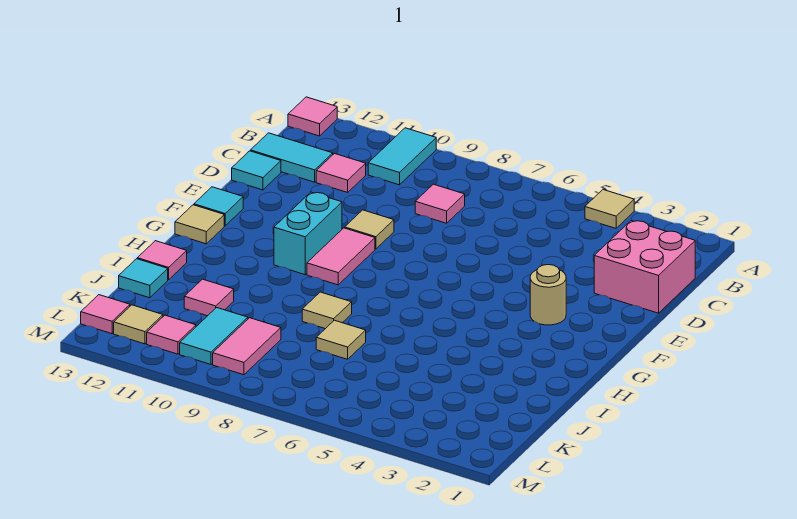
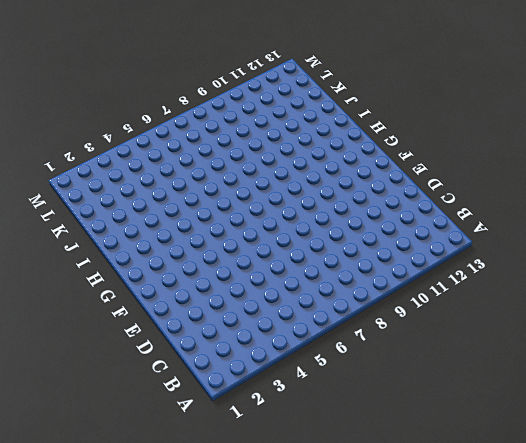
none -> tan 1x1 tile [585,190,634,228]
none -> cyan 1x2 tile [368,128,436,185]
none -> pink 1x1 tile [288,97,337,136]

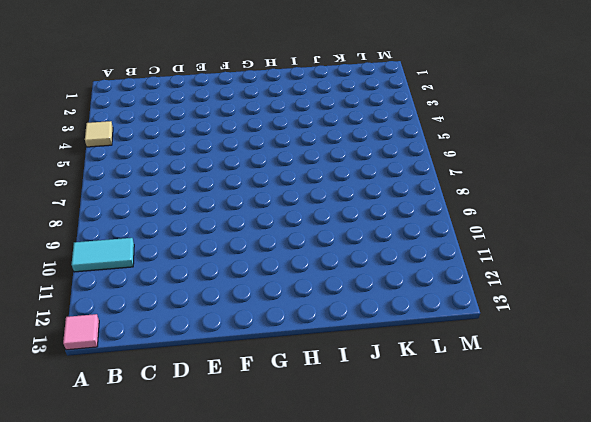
none -> pink 2x2 brick [594,220,695,313]
none -> pink 1x1 tile [415,184,465,223]
none -> pink 1x1 tile [316,154,366,192]

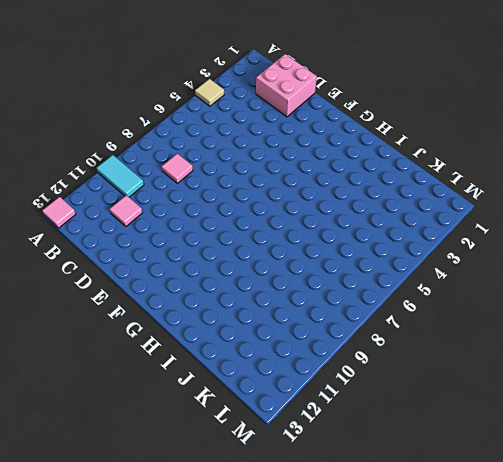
none -> cyan 1x2 tile [250,133,333,182]
none -> cyan 1x1 tile [232,151,281,190]
none -> tan 1x1 tile [345,210,394,249]

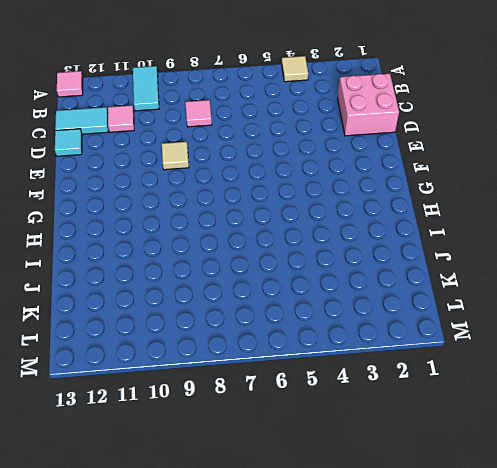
none -> tan 1x1 round brick [530,265,566,325]
none -> pink 1x2 tile [307,228,375,285]
none -> cyan 1x2 brick [274,192,342,275]

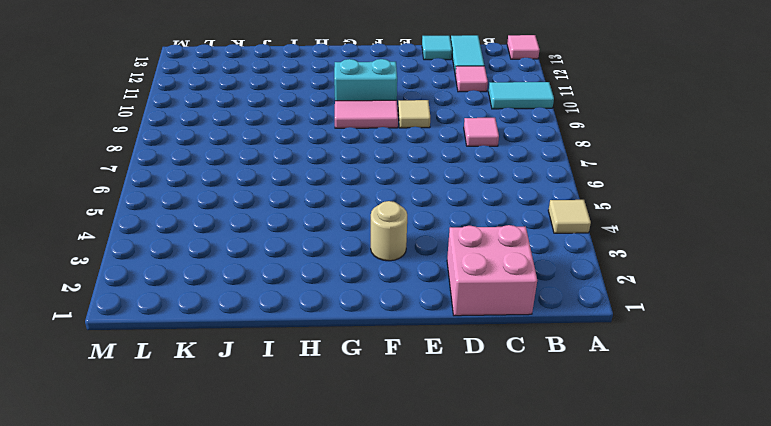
none -> cyan 1x1 tile [194,187,243,226]
none -> tan 1x1 tile [175,205,224,244]
none -> tan 1x1 tile [302,292,352,329]

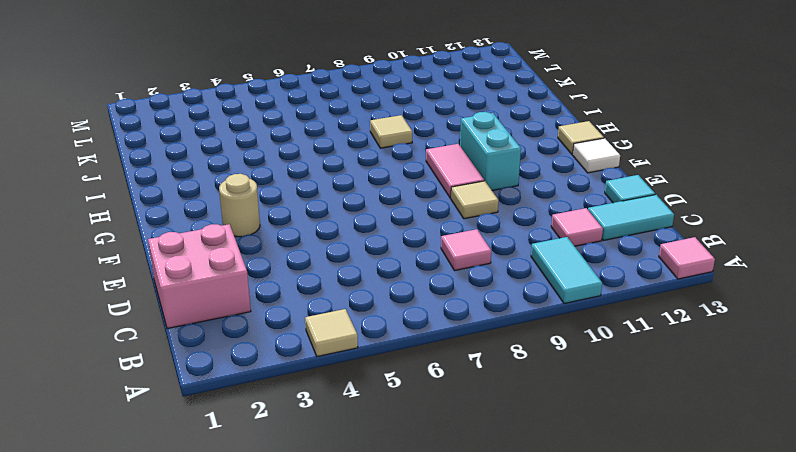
white 1x1 tile [573,138,620,173] -> cyan 1x1 tile [194,187,243,226]
none -> pink 1x1 tile [137,241,187,280]
none -> tan 1x1 tile [316,320,366,359]
none -> pink 1x1 tile [184,279,234,316]

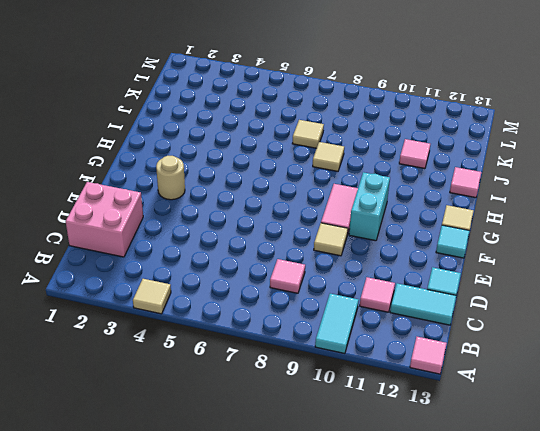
none -> cyan 1x1 tile [119,259,168,298]
none -> pink 1x2 tile [213,318,281,375]
none -> cyan 1x2 tile [180,308,248,364]

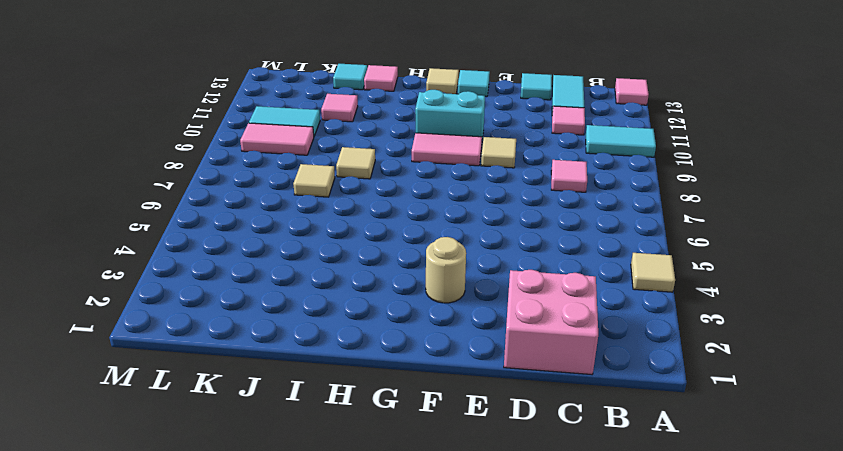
none -> pink 1x1 tile [147,315,196,354]
none -> tan 1x1 tile [114,305,163,344]
none -> pink 1x1 tile [81,295,130,334]

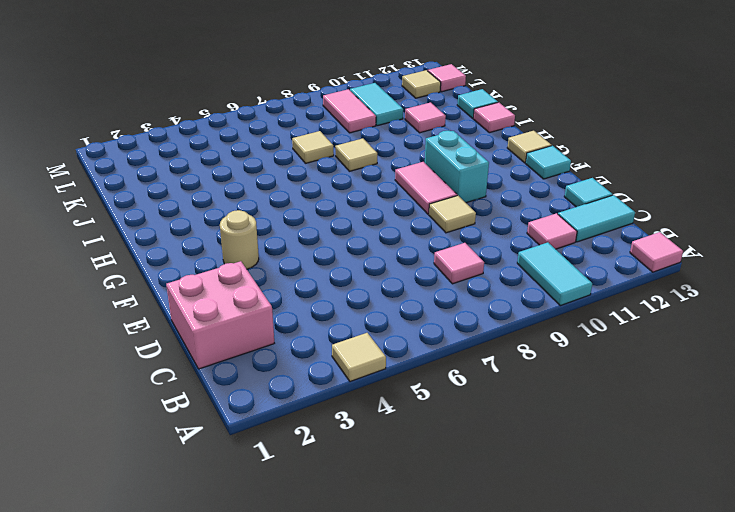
none -> pink 1x1 tile [147,315,196,354]

